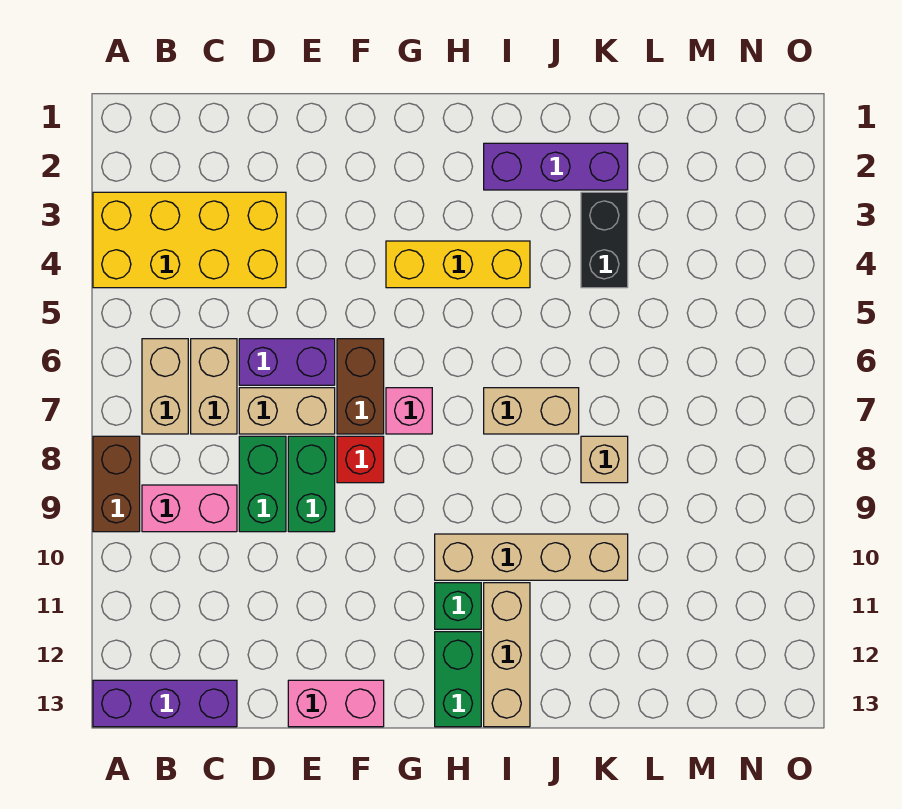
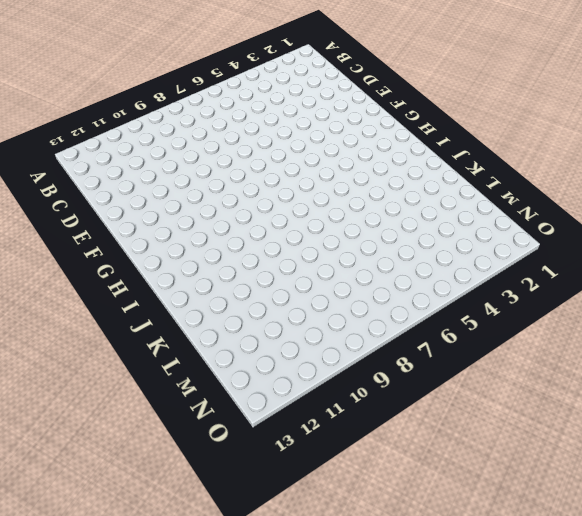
none -> yellow 2x4 brick [93,192,286,288]
none -> brown 1x2 brick [93,436,140,532]
none -> purple 1x3 brick [93,680,237,727]

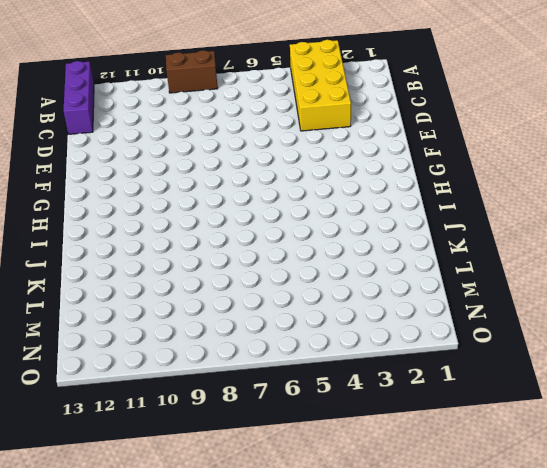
none -> tan 1x2 brick [142,339,188,434]
none -> pink 1x2 brick [142,485,237,532]
none -> tan 1x2 brick [191,339,237,434]

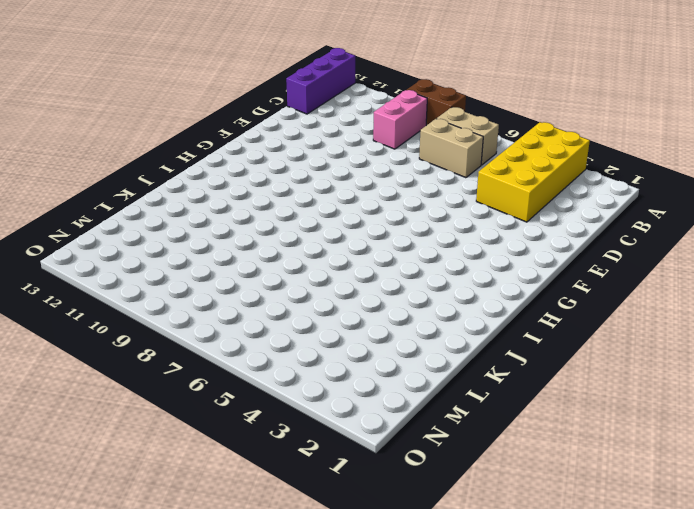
none -> purple 1x2 brick [239,339,335,385]
none -> tan 1x2 brick [239,388,335,434]
none -> green 1x2 brick [239,436,286,532]

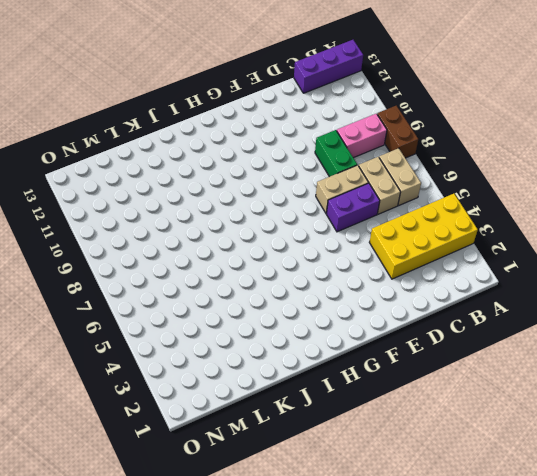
none -> green 1x2 brick [288,436,335,532]
none -> pink 1x2 brick [288,680,384,727]
none -> brown 1x2 brick [337,339,384,434]

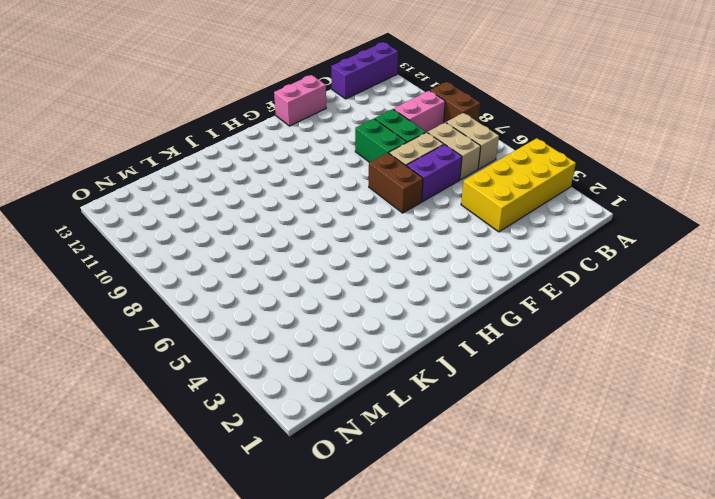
none -> red 1x1 brick [337,436,384,483]
none -> yellow 1x3 brick [386,241,530,288]
none -> pink 1x1 brick [386,388,432,434]

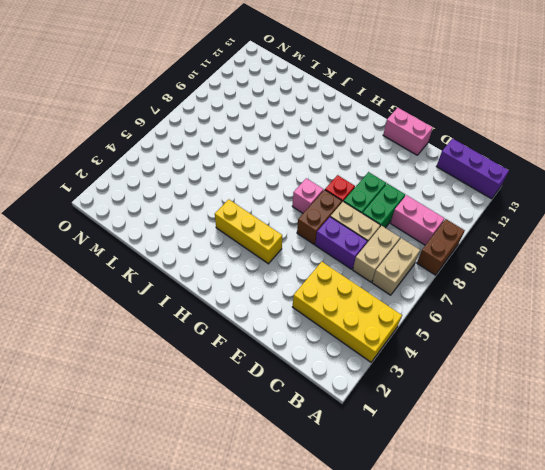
none -> tan 1x4 brick [435,534,628,580]
none -> green 1x1 brick [435,583,481,629]
none -> green 1x2 brick [435,632,481,727]

